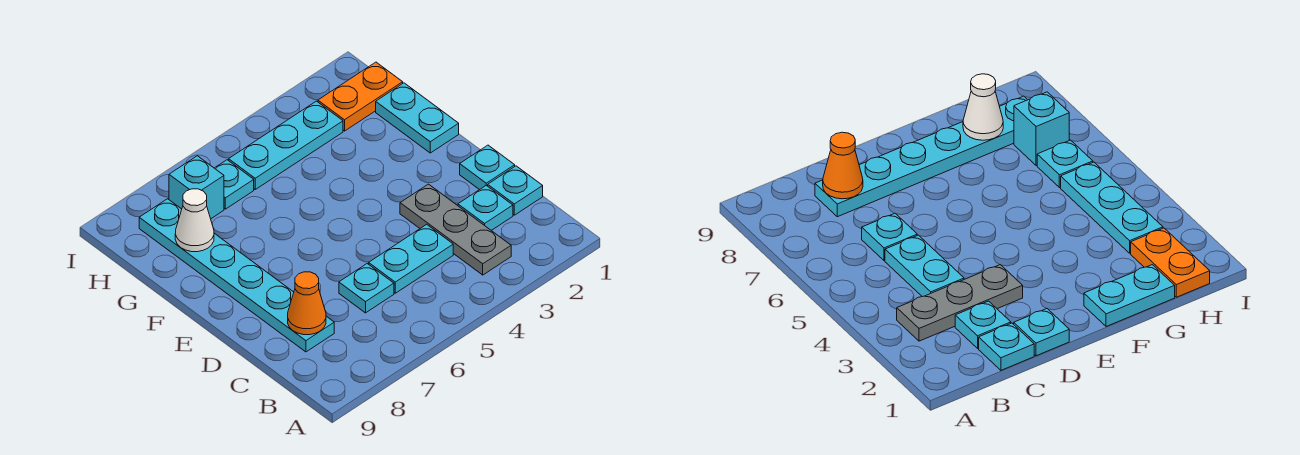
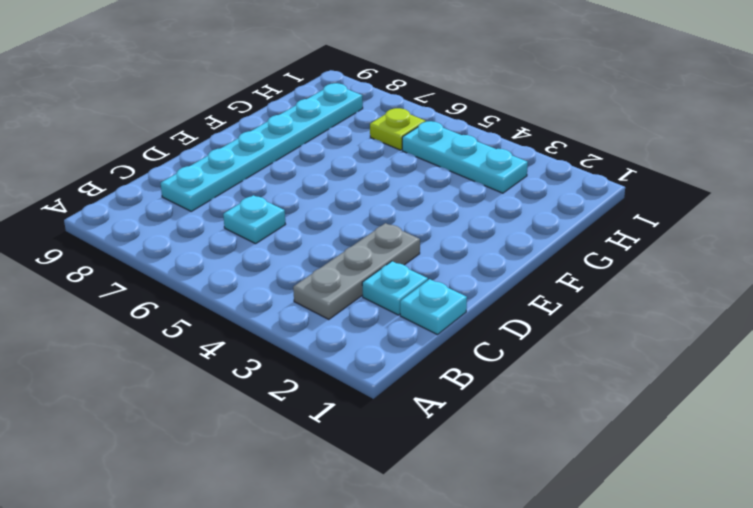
lime 1x1 plate [370,108,426,150] -> cyan 1x1 plate [215,160,254,209]
none -> cyan 1x2 plate [369,224,453,293]
none -> cyan 1x1 plate [460,145,515,190]
none -> cyan 1x2 plate [376,83,459,153]

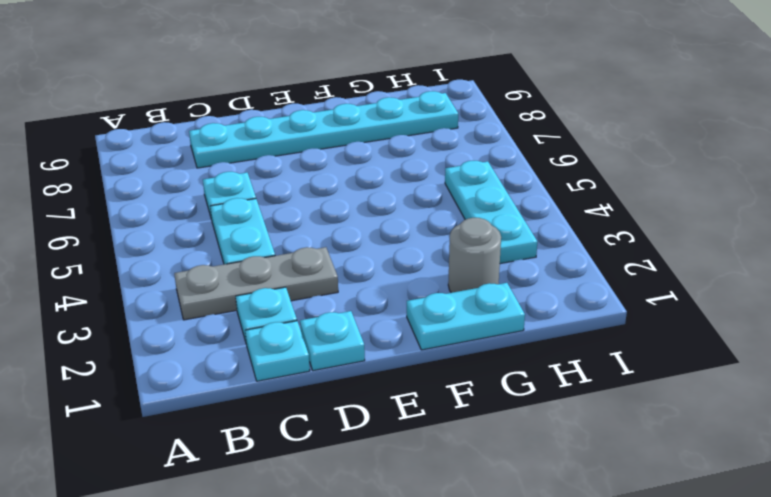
grey 1x1 round brick [448,218,501,293] -> none
none -> orange 1x2 plate [318,62,403,131]
none -> cyan 1x1 plate [215,160,254,209]
none -> cyan 1x1 brick [169,156,224,219]

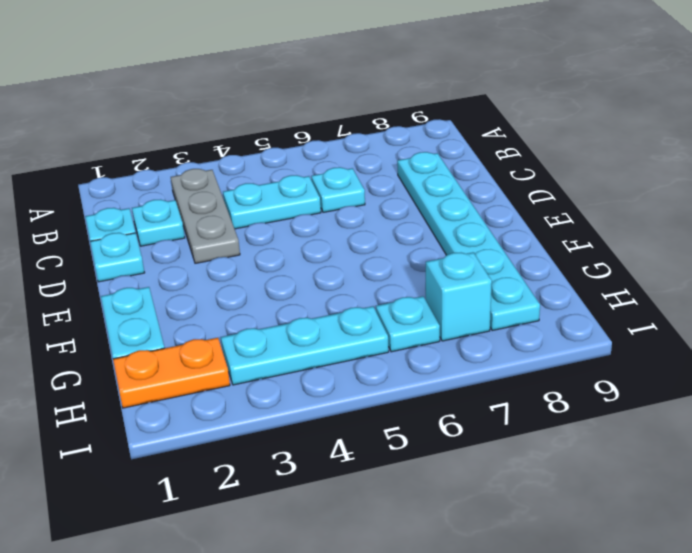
none -> orange 1x1 cone [288,272,326,335]
none -> white 1x1 cone [175,189,214,252]

